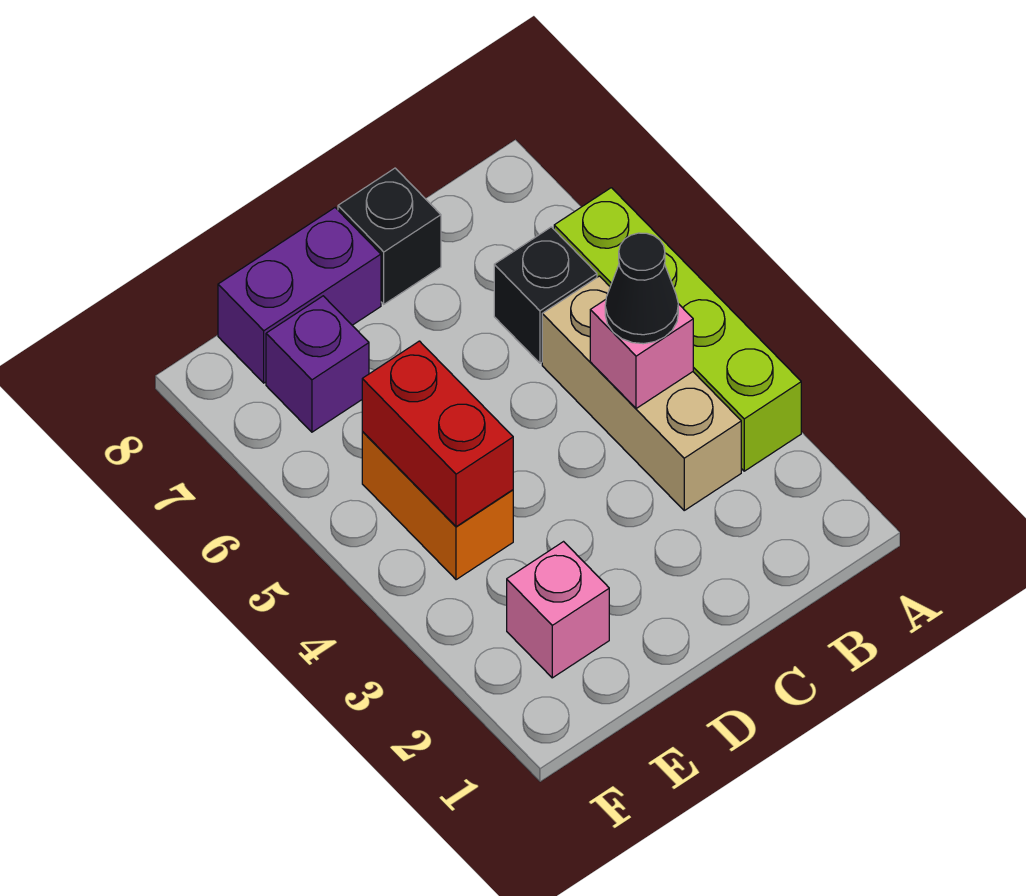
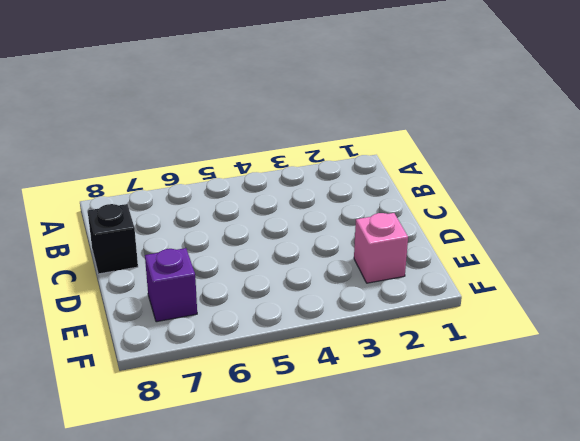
none -> lime 1x4 brick [554,188,801,471]
none -> tan 1x3 brick [542,276,741,510]

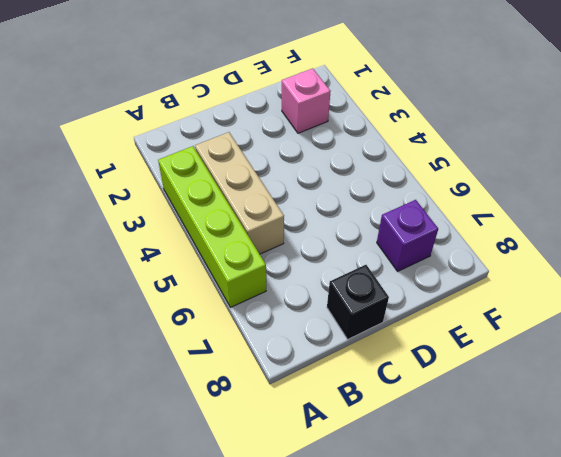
none -> black 1x1 brick [494,227,597,363]
none -> purple 1x2 brick [218,208,381,383]

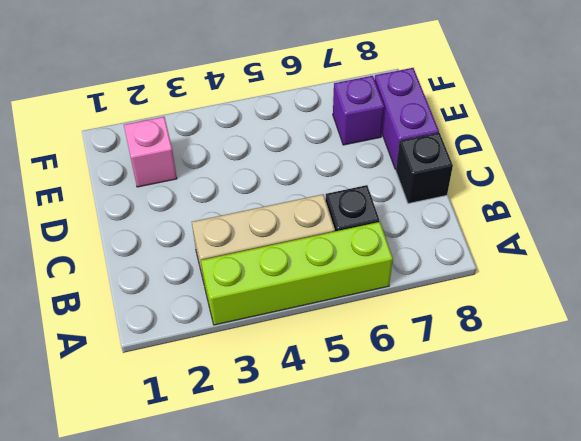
none -> orange 1x2 brick [362,432,513,580]
none -> pink 1x1 brick [590,300,693,409]

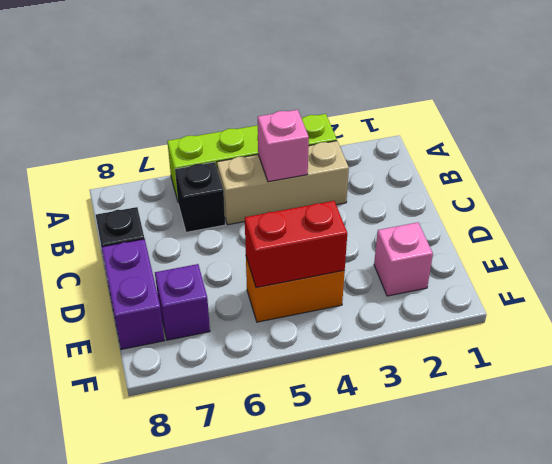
none -> black 1x1 cone [605,233,678,344]

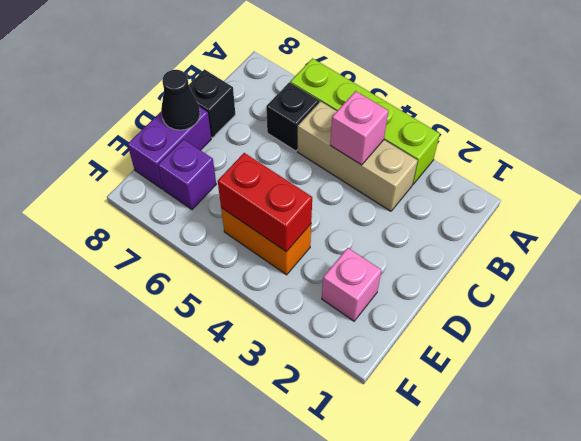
black 1x1 cone [161,70,200,130] -> black 1x1 cone moved to [605,233,678,344]

